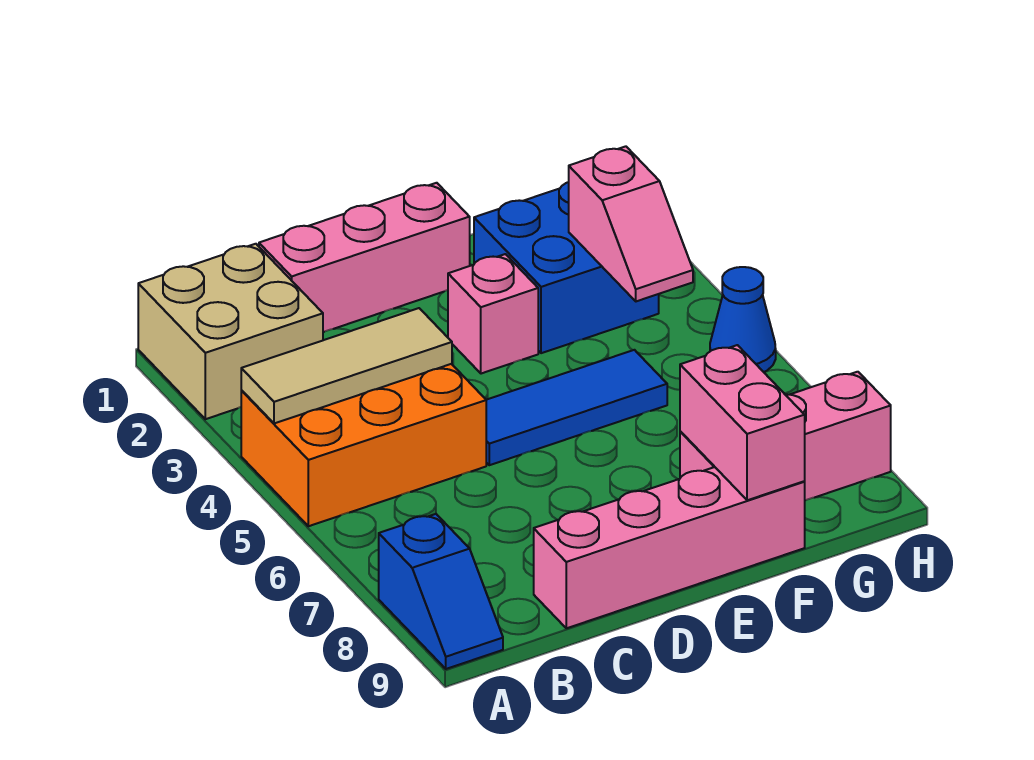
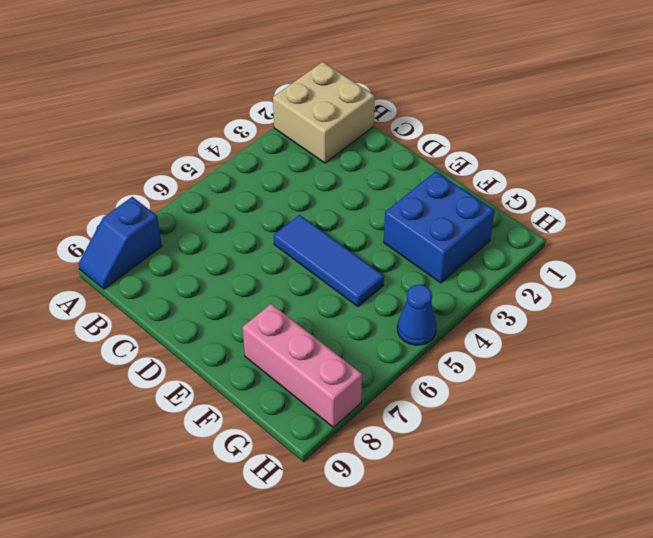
none -> orange 2x3 brick [241,364,486,526]
none -> pink 1x3 brick [259,183,470,332]
none -> pink 1x4 brick [534,467,805,628]

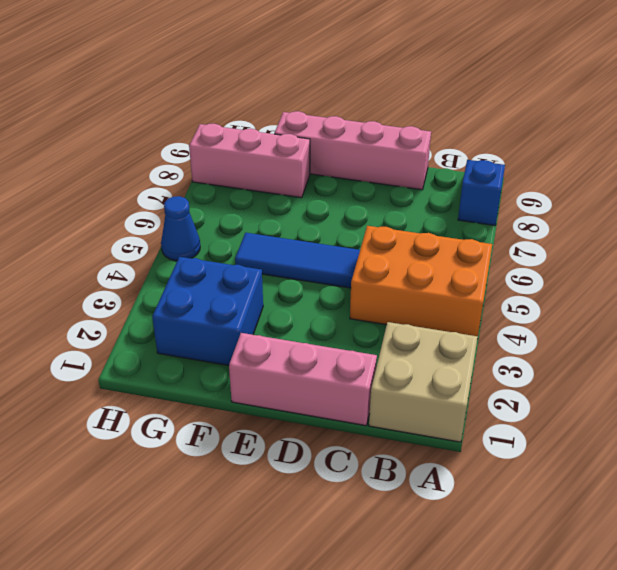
none -> pink 1x1 brick [448,254,538,374]
none -> tan 1x3 tile [241,308,452,424]
none -> pink 1x2 brick [680,345,805,500]

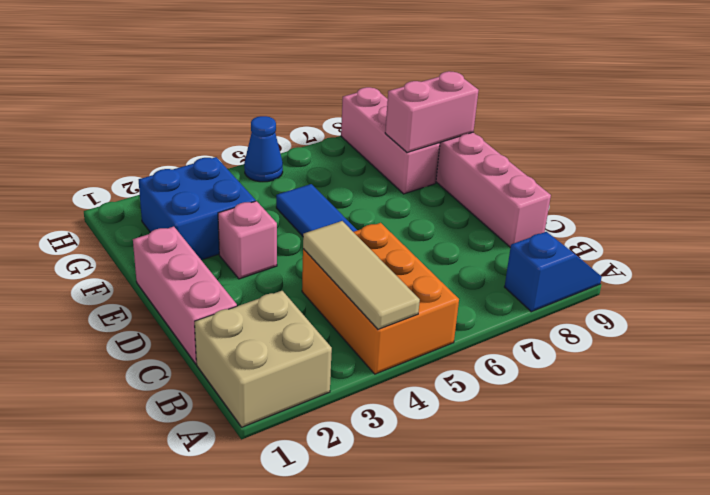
none -> pink 1x2 slope [569,146,693,301]

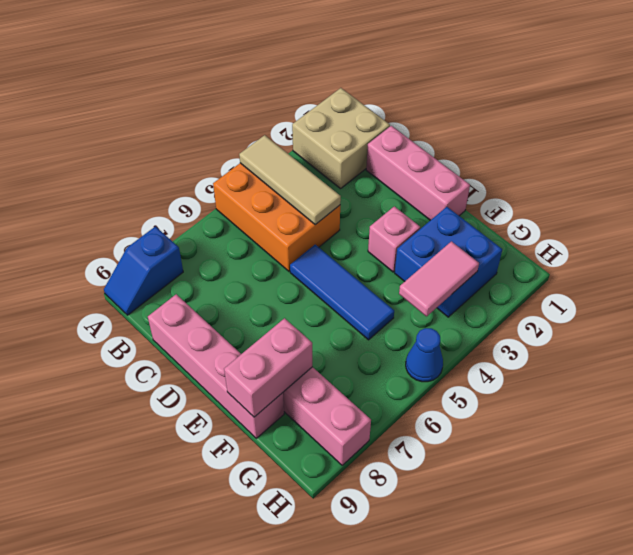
pink 1x2 tile [399,241,479,316] -> pink 1x2 slope [569,146,693,301]

